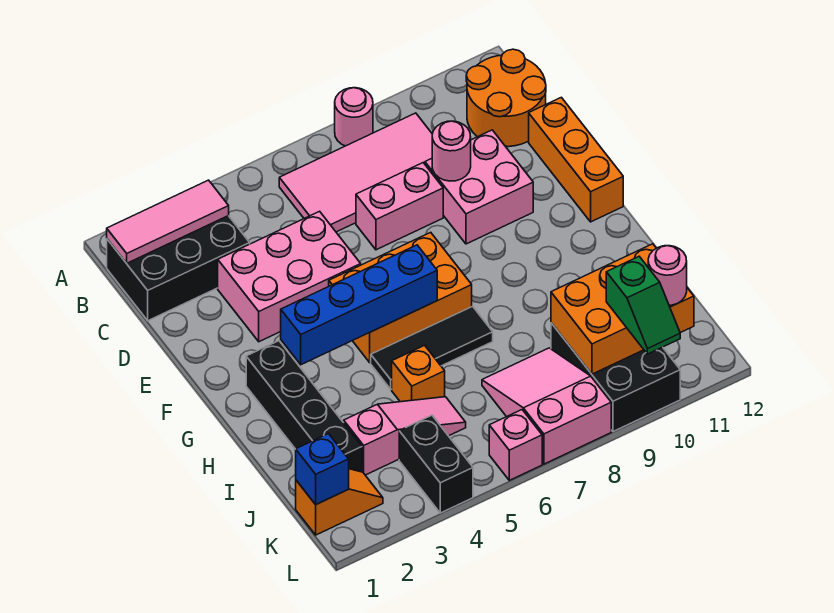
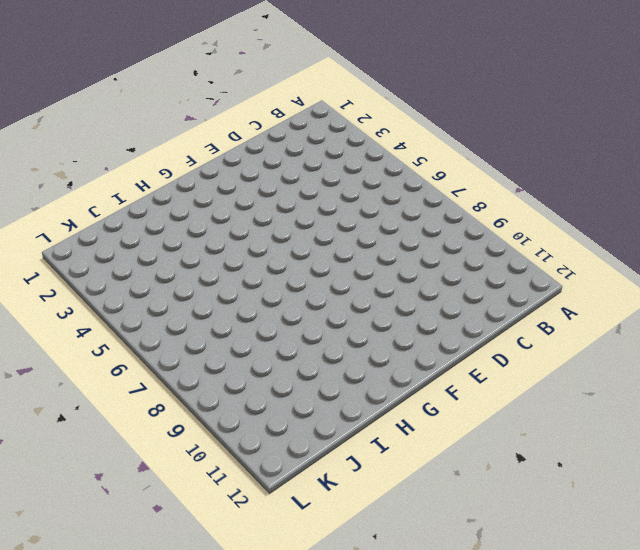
none -> pink 1x1 round brick [335,88,373,146]
none -> black 2x3 brick [107,216,250,321]
none -> pink 2x4 tile [279,113,432,232]

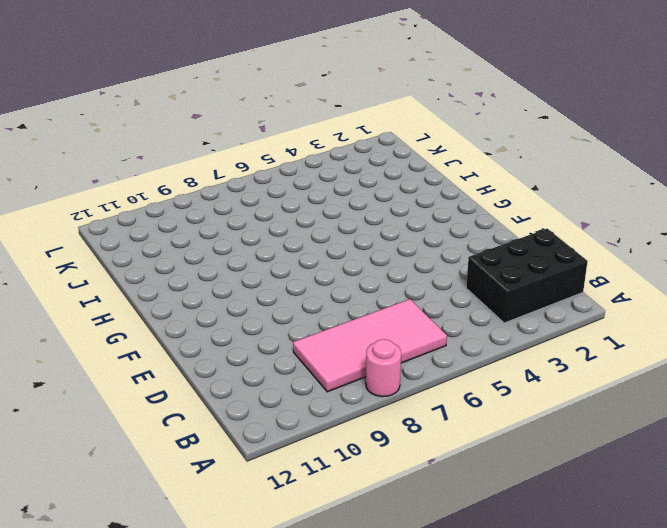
none -> orange 2x2 round brick [466,49,546,147]
none -> pink 2x3 brick [218,211,361,342]
none -> pink 1x2 brick [356,163,443,250]

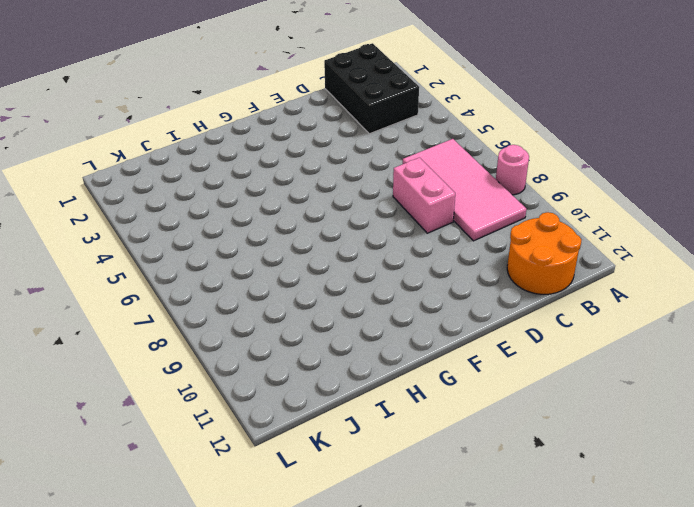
none -> pink 2x3 brick [218,211,361,342]
none -> pink 2x2 brick [425,130,533,244]
none -> orange 1x3 brick [529,97,623,222]

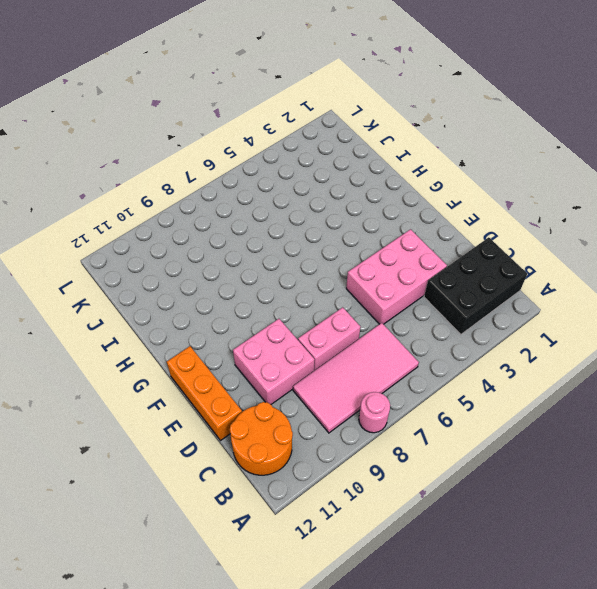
none -> orange 2x3 brick [329,232,472,363]
none -> black 1x4 brick [246,341,362,472]
none -> black 1x3 tile [371,306,493,389]

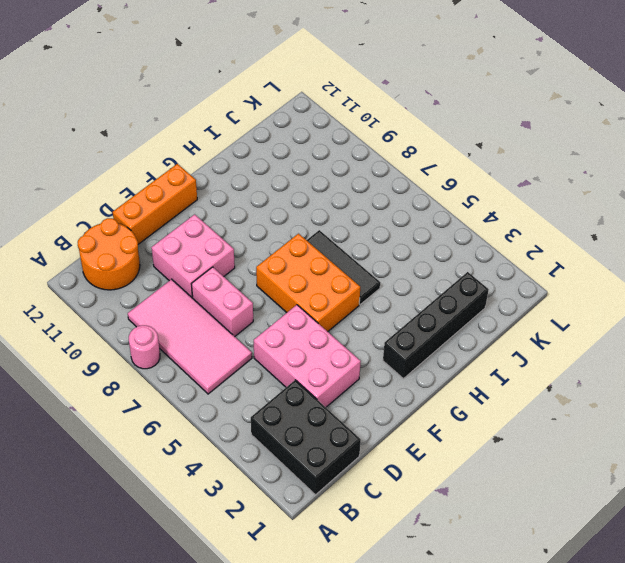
none -> orange 1x1 brick [392,345,445,402]
none -> pink 1x3 slope [344,397,466,475]
none -> pink 2x3 slope [482,348,611,464]

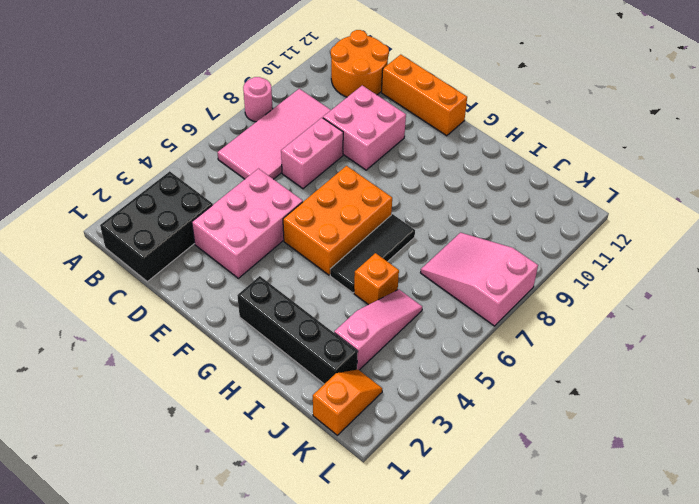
none -> black 2x3 brick [551,323,680,432]
none -> black 1x2 brick [399,415,473,513]
none -> pink 1x1 brick [489,410,542,480]

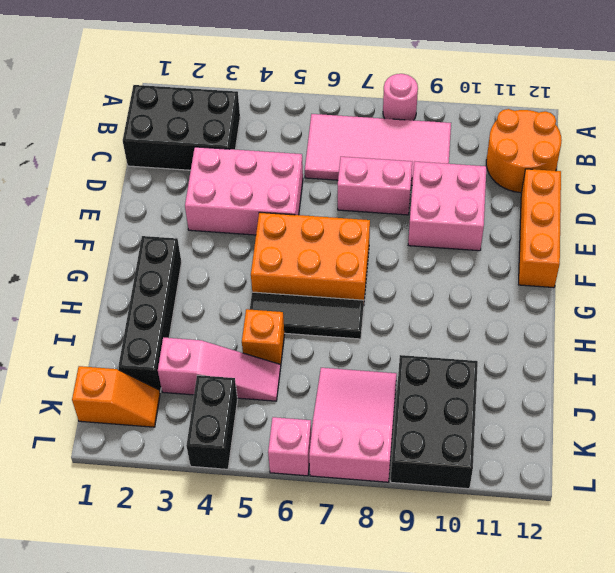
none -> pink 1x3 tile [107,180,229,263]
none -> pink 1x1 round brick [432,121,471,181]
none -> blue 1x4 brick [281,245,437,365]

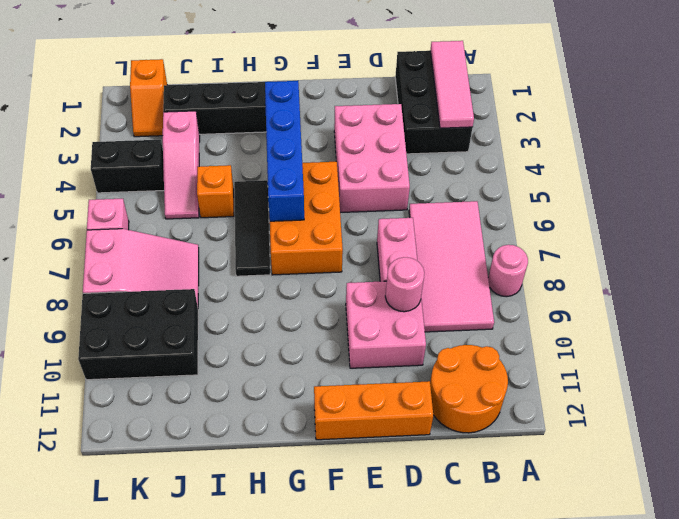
none -> orange 2x3 brick [551,244,694,374]
none -> blue 1x1 brick [296,434,349,504]
none -> green 1x2 slope [606,257,680,354]

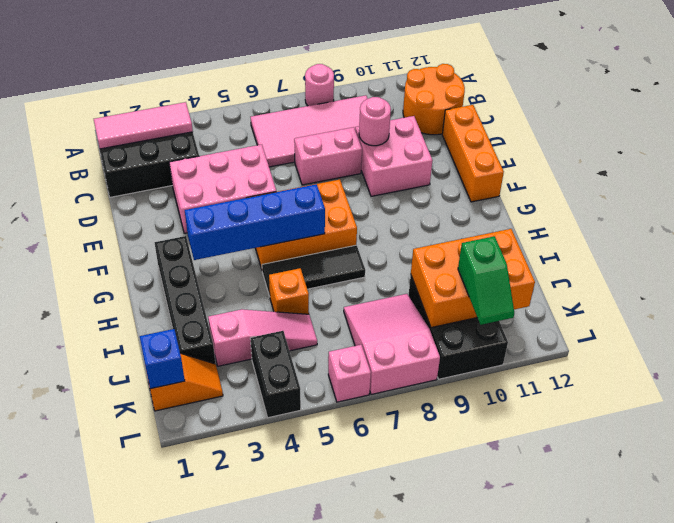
none -> pink 1x1 round brick [648,246,687,305]

